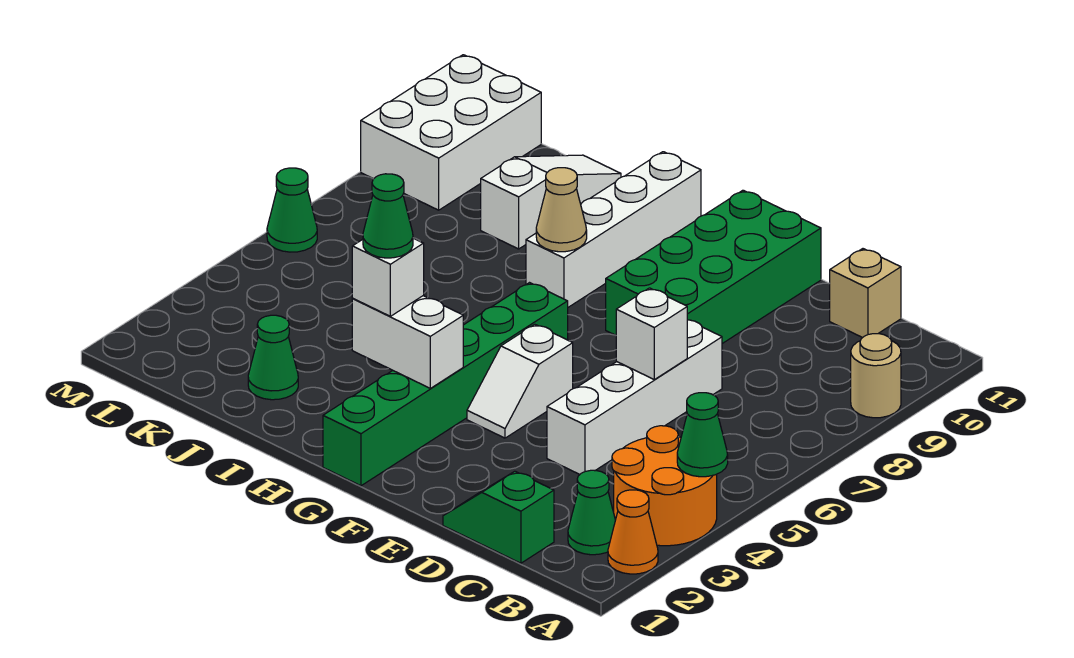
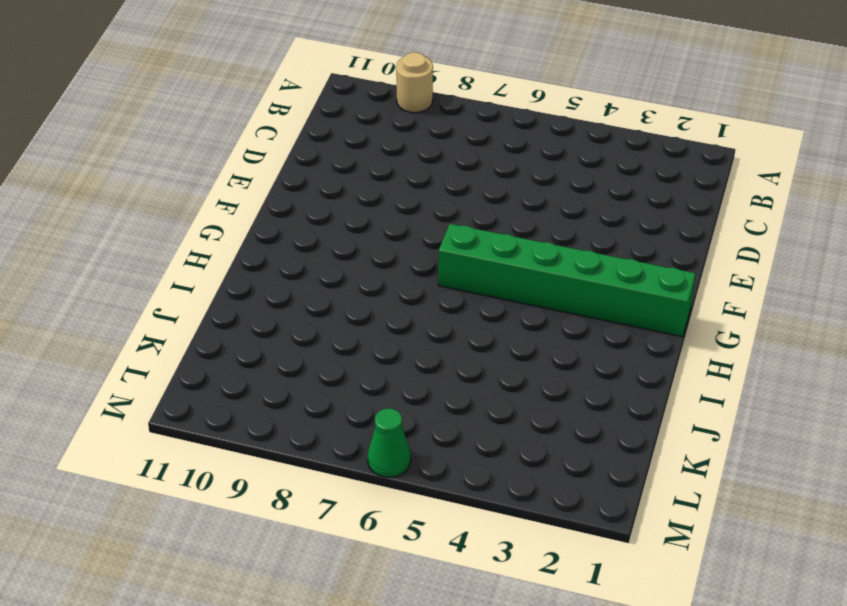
none -> orange 1x1 cone [608,490,658,574]
none -> orange 2x2 round brick [612,426,717,546]
none -> green 1x1 cone [568,470,615,555]

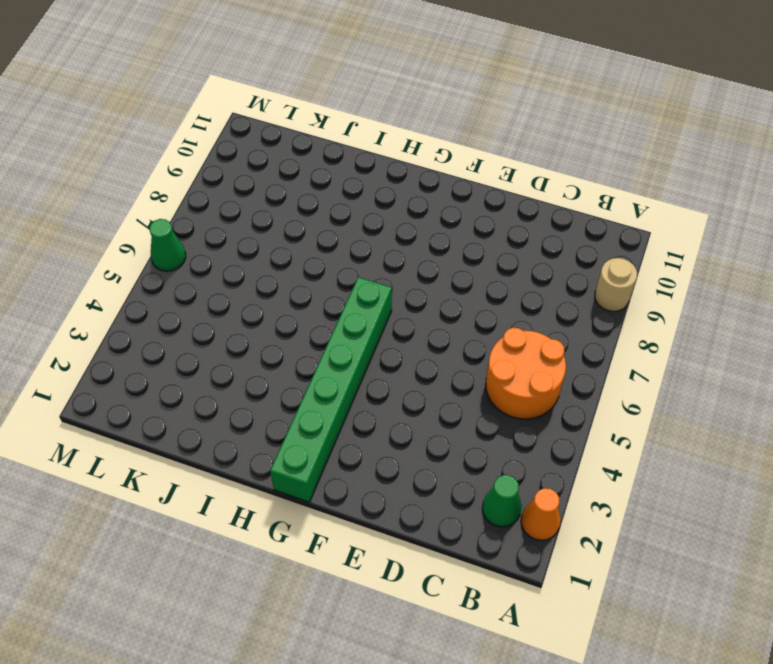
orange 2x2 round brick [486,328,566,419] -> orange 2x2 round brick moved to [612,426,717,546]
none -> green 1x2 slope [443,471,554,563]
none -> tan 1x1 brick [829,249,901,338]
none -> white 1x4 brick [547,320,722,474]

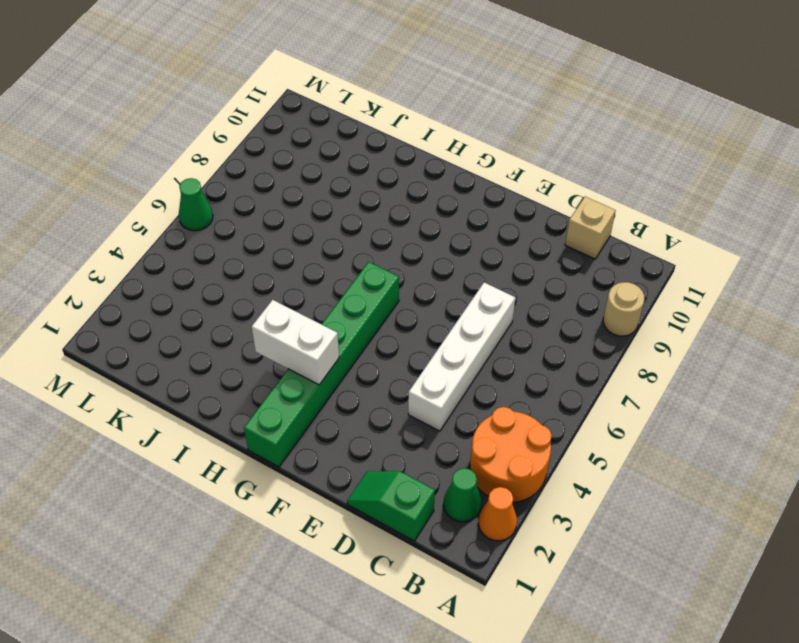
none -> green 2x4 brick [606,190,821,344]
none -> white 1x2 slope [467,324,573,438]
none -> white 1x4 brick [526,152,701,307]

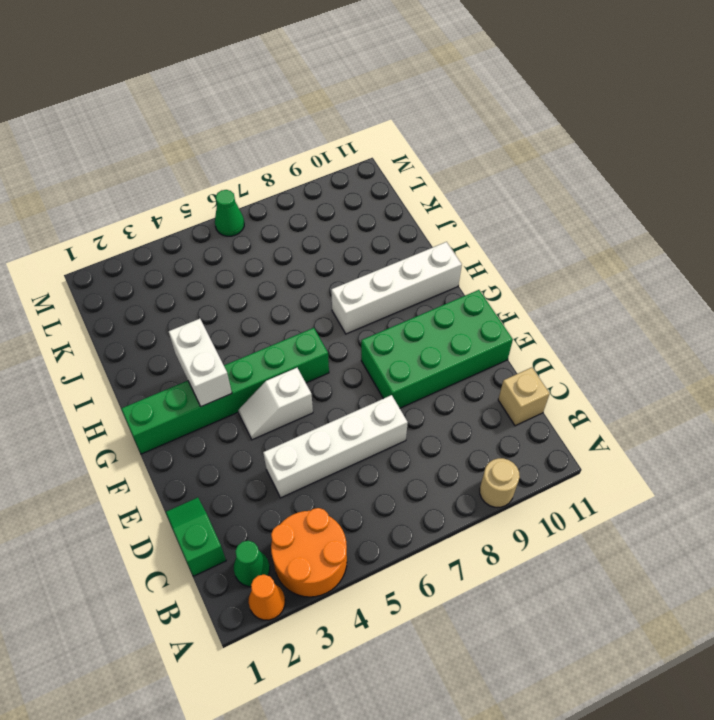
none -> green 1x1 cone [248,315,298,400]
none -> white 1x3 slope [481,155,621,249]
none -> white 2x3 brick [361,55,541,210]

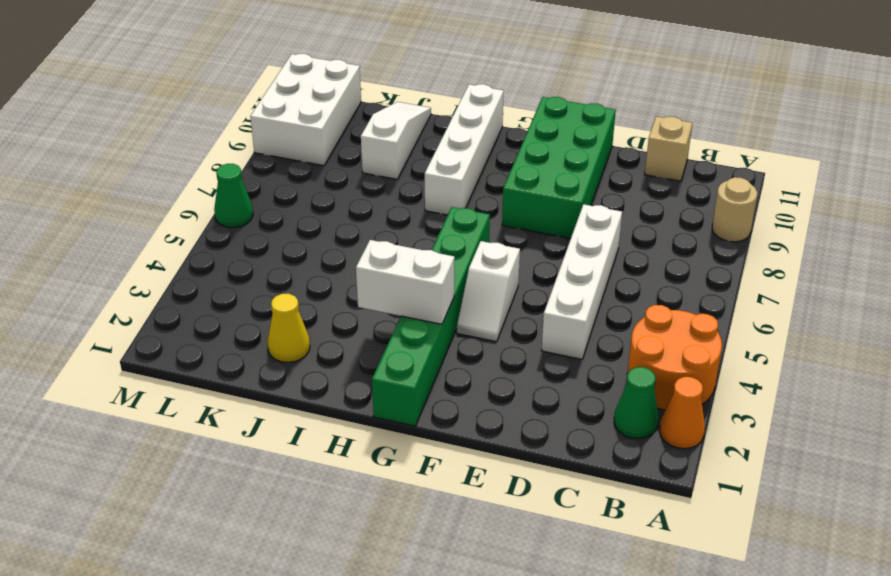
yellow 1x1 cone [267,294,310,362] -> green 1x1 cone [248,315,298,400]
none -> green 1x2 slope [443,471,554,563]
none -> green 1x1 cone [677,393,728,477]
none -> white 1x1 brick [616,288,687,380]

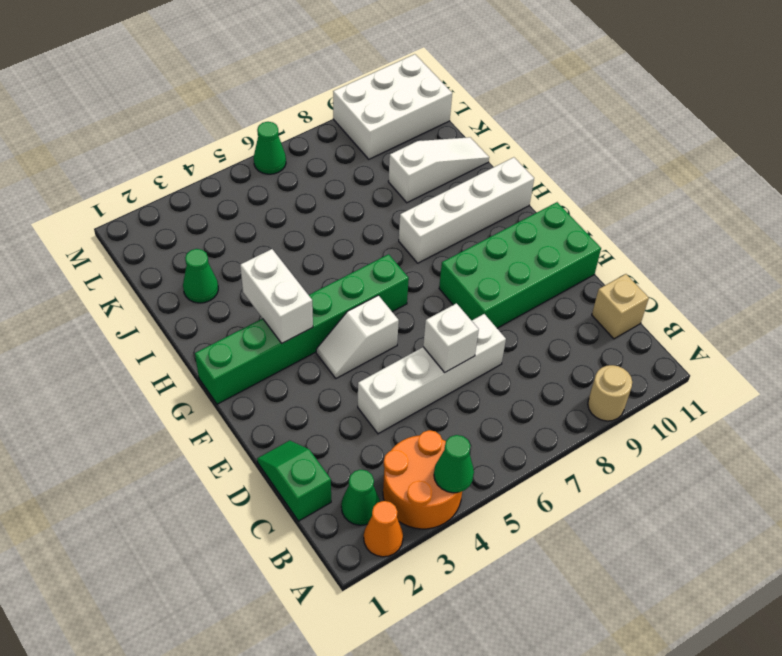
none -> tan 1x1 cone [536,168,587,252]
none -> white 1x1 brick [352,238,424,316]
none -> green 1x1 cone [363,174,413,258]

